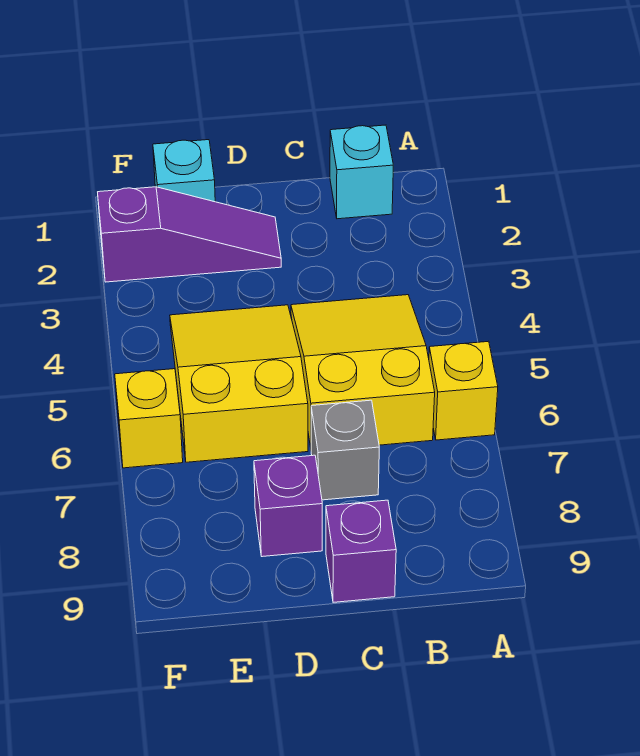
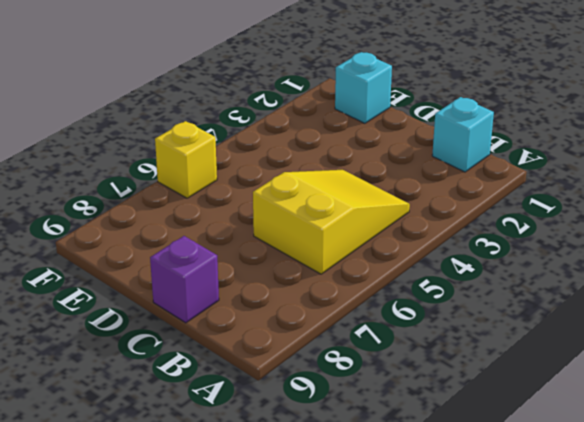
none -> yellow 1x1 brick [429,341,498,440]
none -> grey 1x1 brick [311,400,379,500]

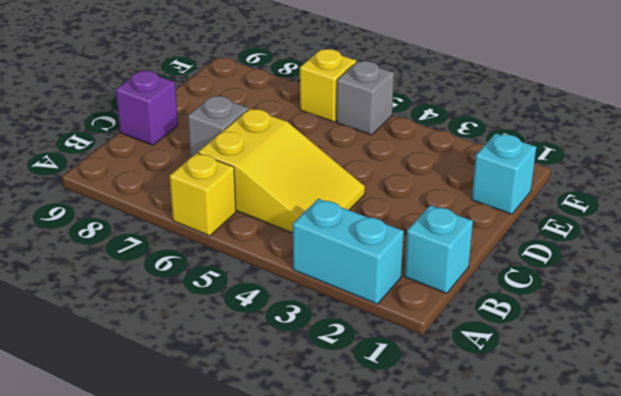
cyan 1x2 brick [293,199,404,304] -> none
grey 1x1 brick [336,61,394,135] -> none
none -> purple 1x3 slope [98,187,281,282]
none -> yellow 2x3 slope [170,305,308,462]

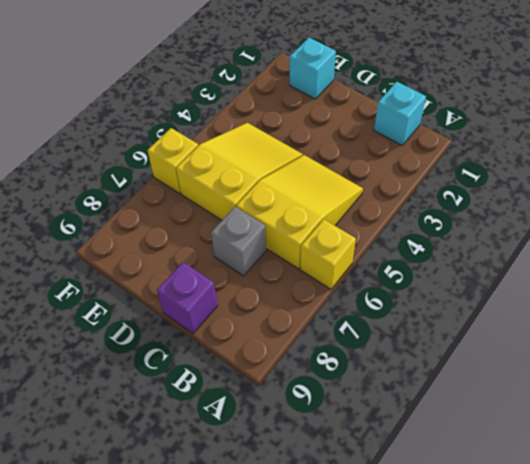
none -> purple 1x3 slope [98,187,281,282]
none -> purple 1x1 brick [254,455,322,557]

